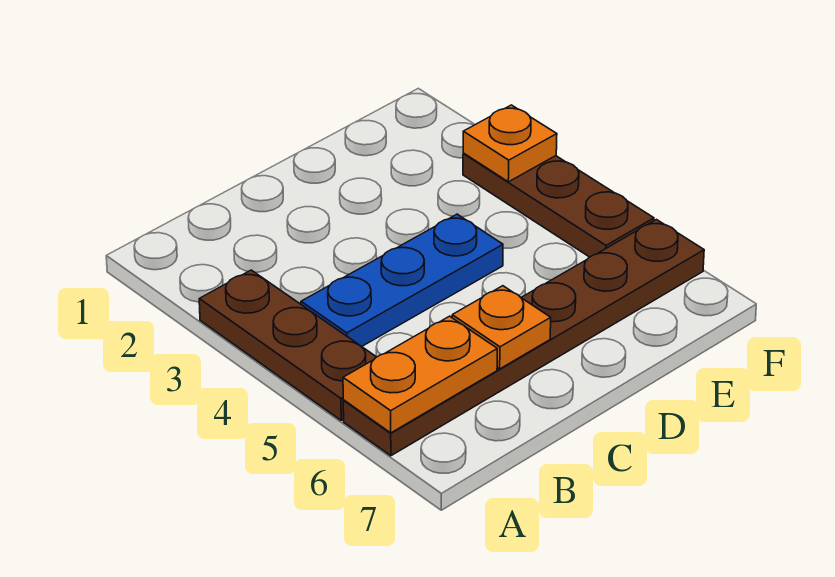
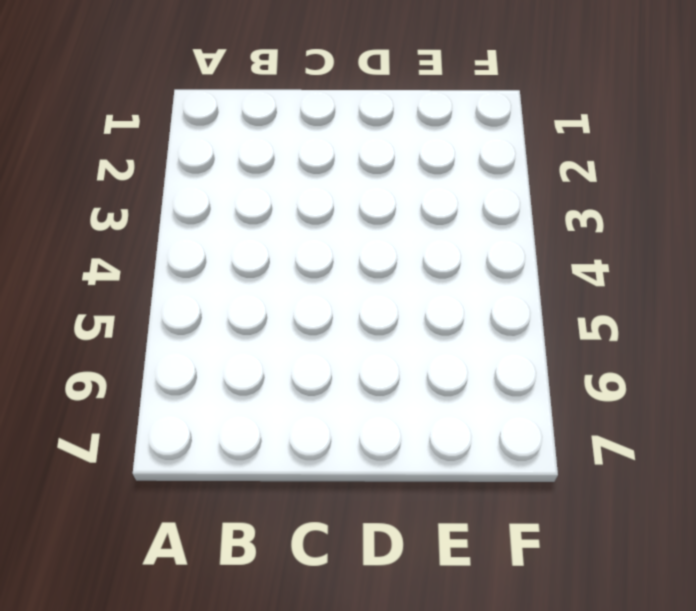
none -> brown 1x3 plate [199,270,376,420]
none -> brown 1x6 plate [343,220,704,456]

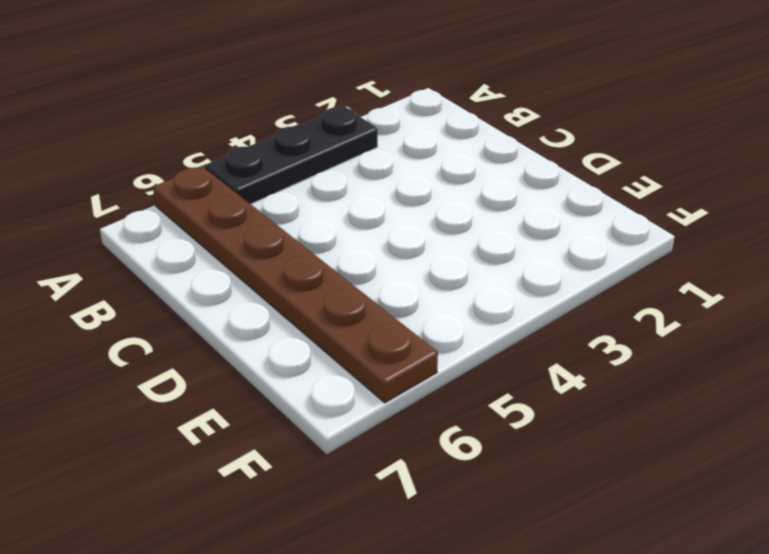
black 1x3 plate [205,107,378,204] -> brown 1x3 plate [199,270,376,420]
none -> blue 1x3 plate [301,214,503,346]
none -> brown 1x3 plate [463,154,654,257]

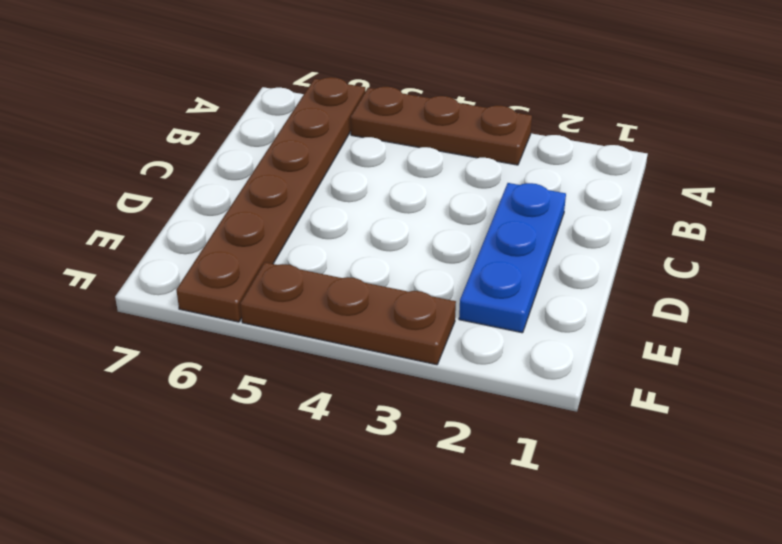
blue 1x3 plate [459,183,566,333] -> blue 1x3 plate moved to [301,214,503,346]
none -> orange 1x2 plate [343,316,497,433]
none -> orange 1x1 plate [452,286,551,369]

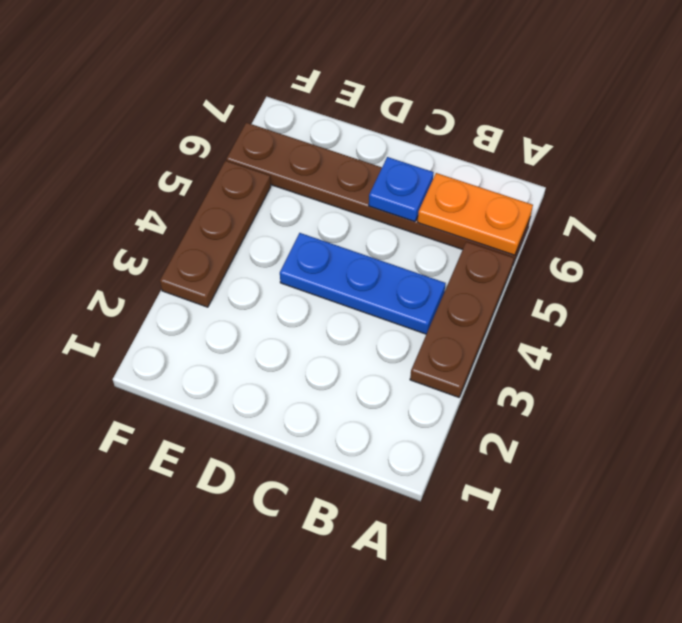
blue 1x1 plate [369,157,434,222] -> orange 1x1 plate [452,286,551,369]
none -> orange 1x1 plate [463,105,557,182]

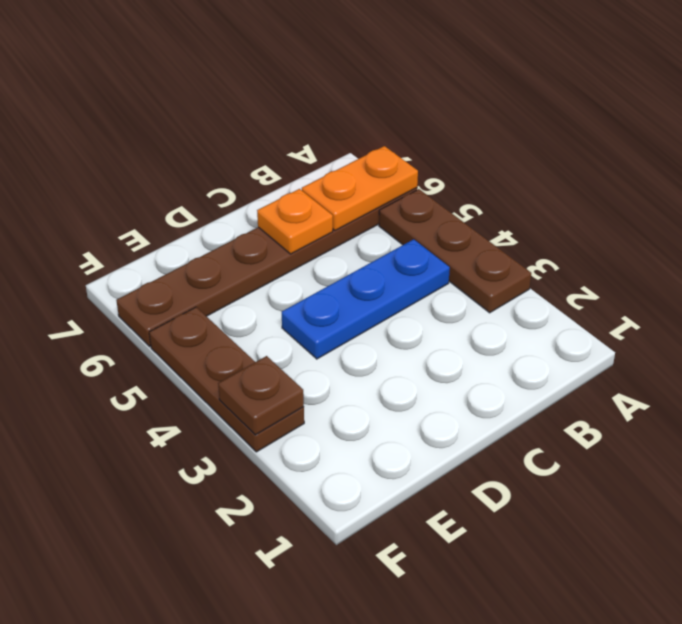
brown 1x1 plate [218,356,304,435] -> orange 1x1 plate [463,105,557,182]

